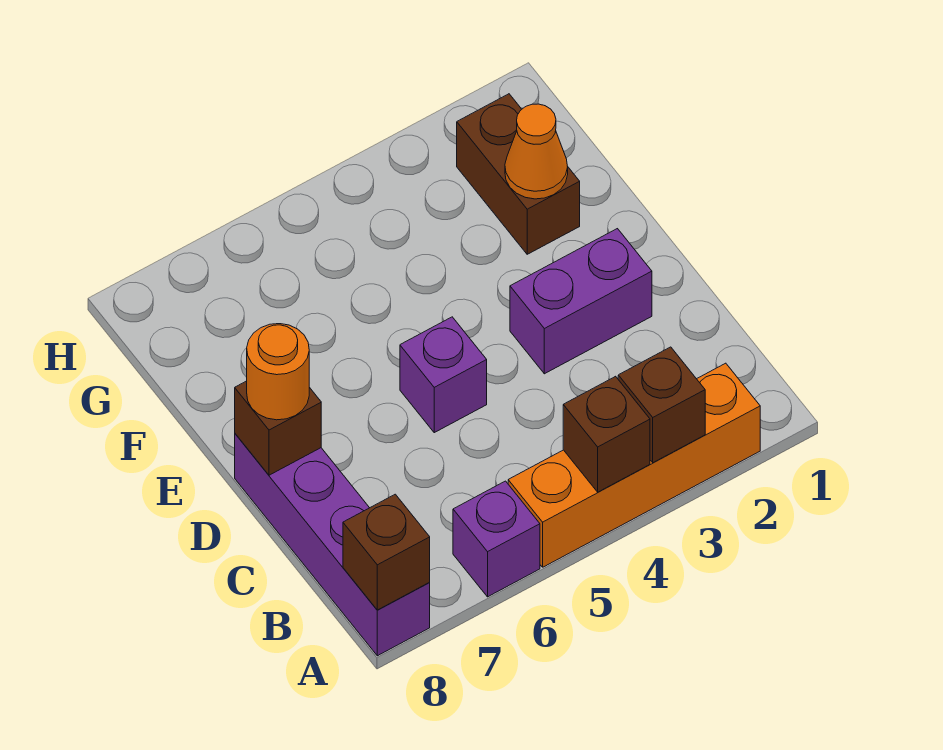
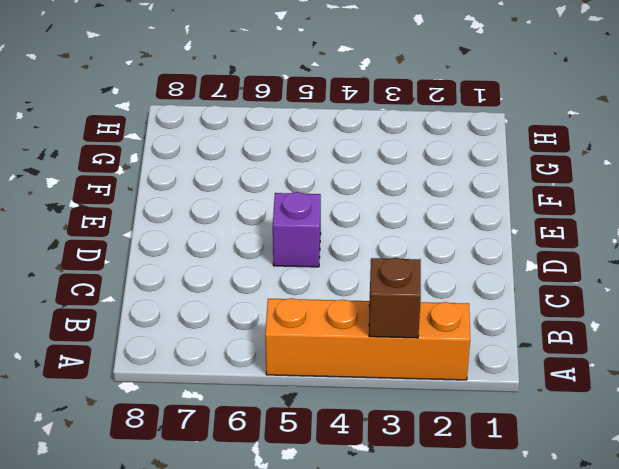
none -> purple 1x1 brick [453,481,540,597]
none -> purple 1x4 brick [235,434,430,656]
none -> purple 1x2 brick [510,229,652,374]

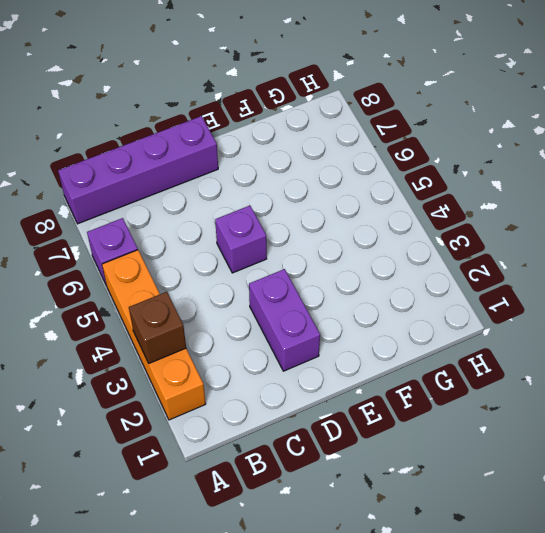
none -> brown 1x2 brick [457,94,580,254]
none -> brown 1x1 brick [563,376,650,492]
none -> brown 1x1 brick [343,494,430,610]

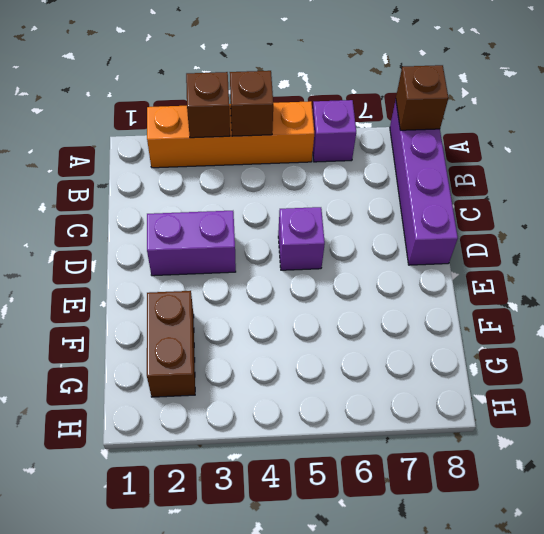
none -> brown 1x1 brick [235,381,321,475]
none -> orange 1x1 cone [505,104,568,199]
none -> orange 1x1 round brick [247,324,309,420]

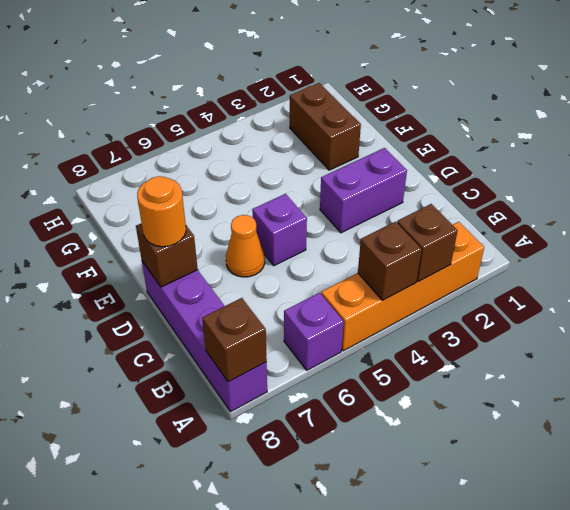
orange 1x1 cone [226,215,265,277] -> orange 1x1 cone moved to [505,104,568,199]

